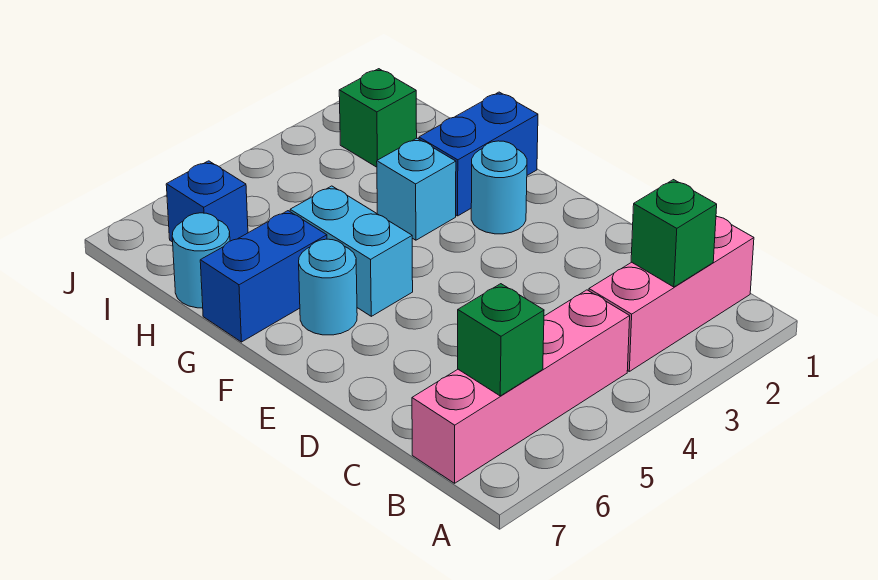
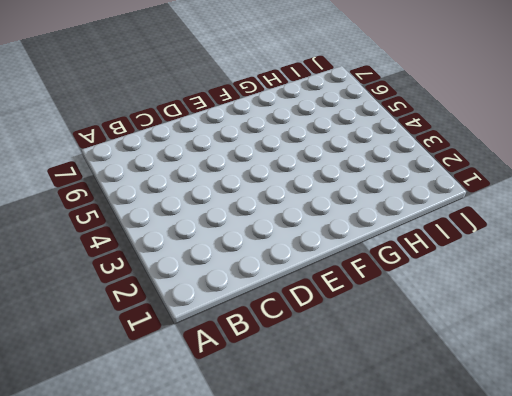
none -> pink 1x3 brick [589,216,754,371]
none -> pink 1x4 brick [412,290,630,483]
none -> cyan 1x1 round brick [471,141,527,234]

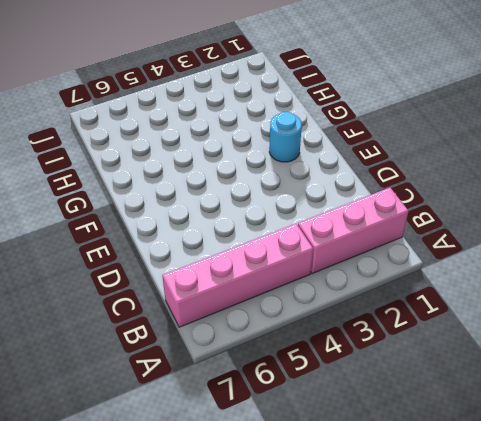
none -> cyan 1x2 brick [290,186,413,316]
none -> cyan 1x1 round brick [299,239,357,335]
none -> blue 1x2 brick [419,92,538,216]

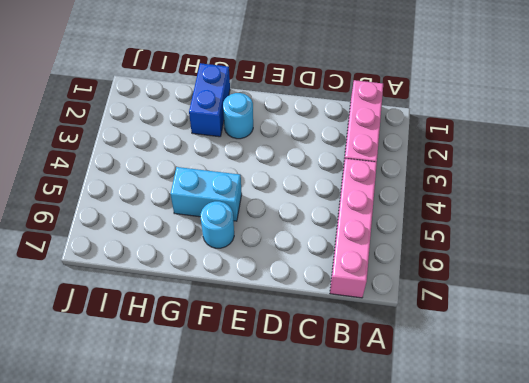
none -> cyan 1x1 brick [377,138,456,240]
none -> blue 1x2 brick [200,211,327,342]
none -> cyan 1x1 round brick [172,213,230,308]

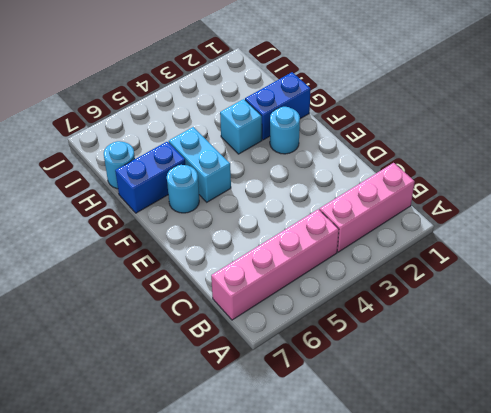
none -> green 1x1 brick [339,69,417,167]
none -> blue 1x1 brick [166,161,248,242]
none -> green 1x1 brick [631,180,717,287]

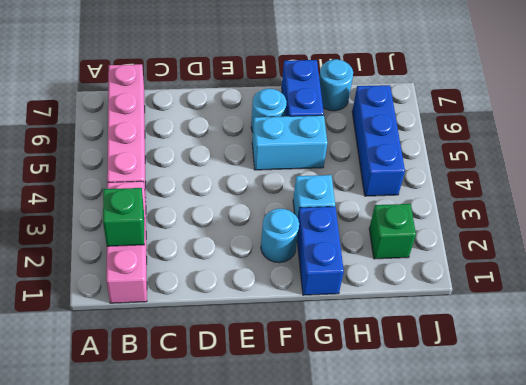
blue 1x3 brick [352,85,405,196] -> blue 1x1 brick [166,161,248,242]
none -> green 1x1 brick [458,284,544,396]

